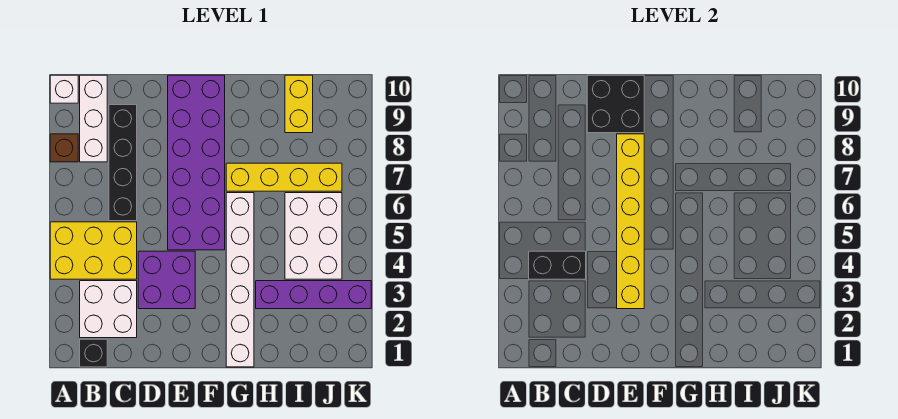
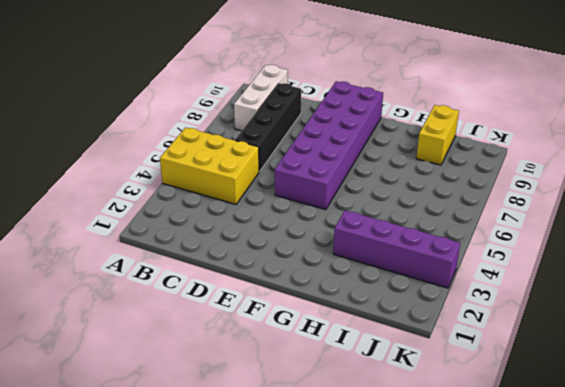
none -> brown 1x1 brick [50,134,78,162]
none -> white 1x1 brick [50,75,78,103]
none -> black 1x1 brick [80,339,107,367]

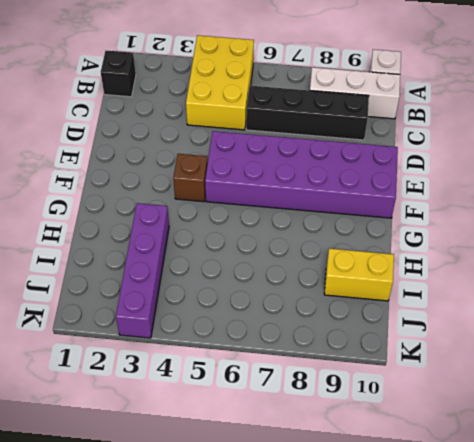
brown 1x1 brick [173,154,208,202] -> brown 1x1 brick moved to [50,134,78,162]
none -> white 2x2 brick [80,281,137,338]
none -> purple 2x2 brick [138,251,195,309]
none -> white 1x6 brick [226,193,254,367]

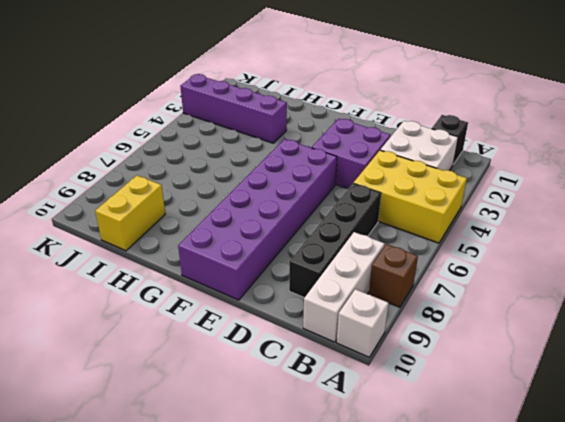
none -> white 1x6 brick [226,193,254,367]
none -> yellow 1x4 brick [226,163,342,191]
none -> white 2x3 brick [285,193,342,279]

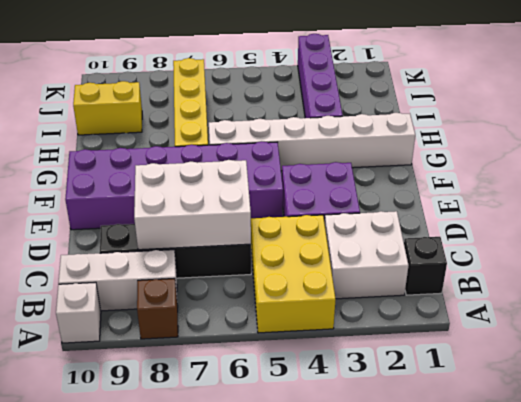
white 2x3 brick [134,160,251,250] -> white 2x3 brick moved to [285,193,342,279]
none -> black 1x2 brick [529,251,586,279]
none -> black 2x2 brick [587,75,644,133]
none -> yellow 1x6 brick [617,134,644,309]

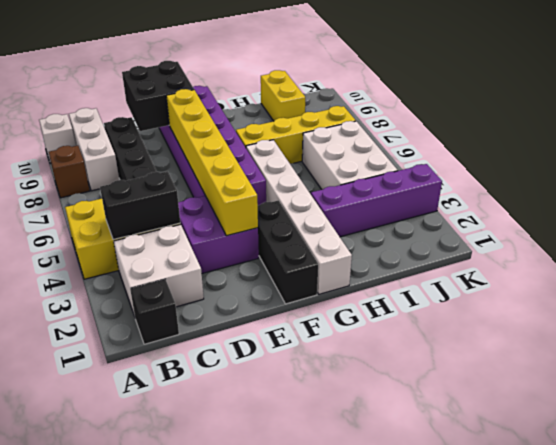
black 1x3 brick [258,201,318,304] -> none

